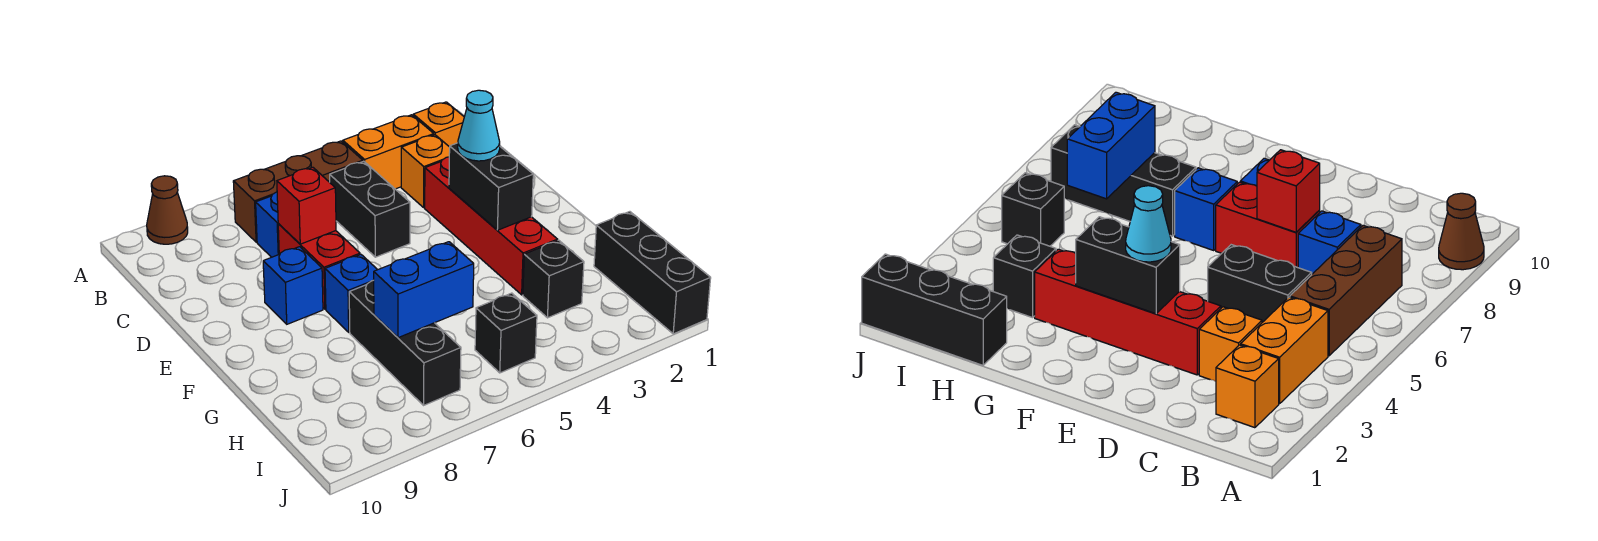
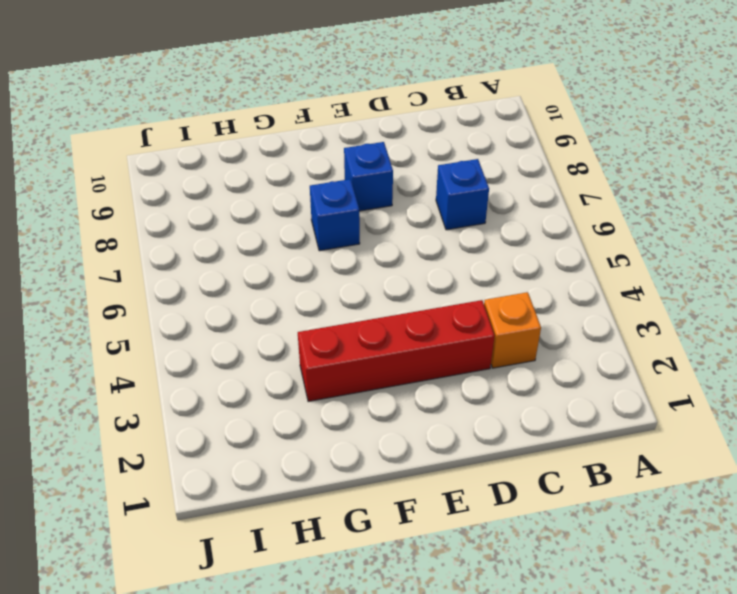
none -> brown 1x1 cone [147,176,188,244]
none -> orange 1x1 brick [413,102,464,147]
none -> orange 1x2 brick [343,115,434,189]

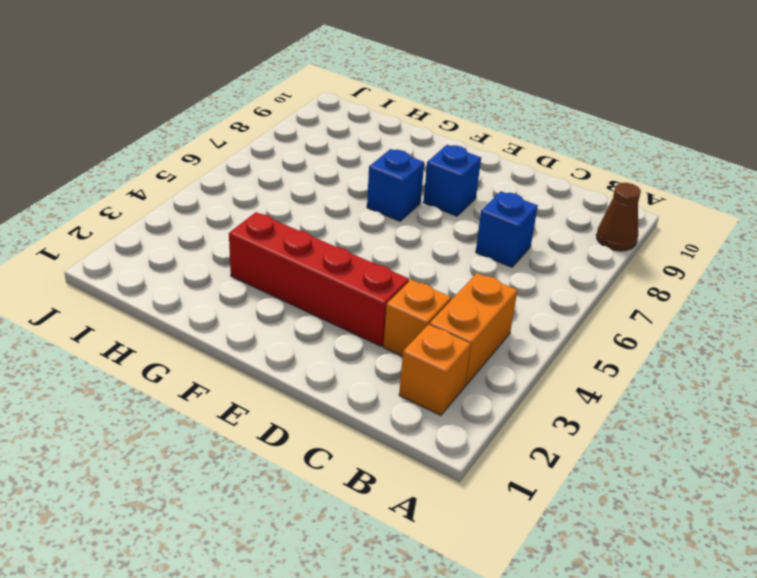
none -> brown 1x3 brick [233,141,363,242]
none -> black 1x2 brick [330,161,410,257]
none -> red 1x2 brick [278,224,360,309]

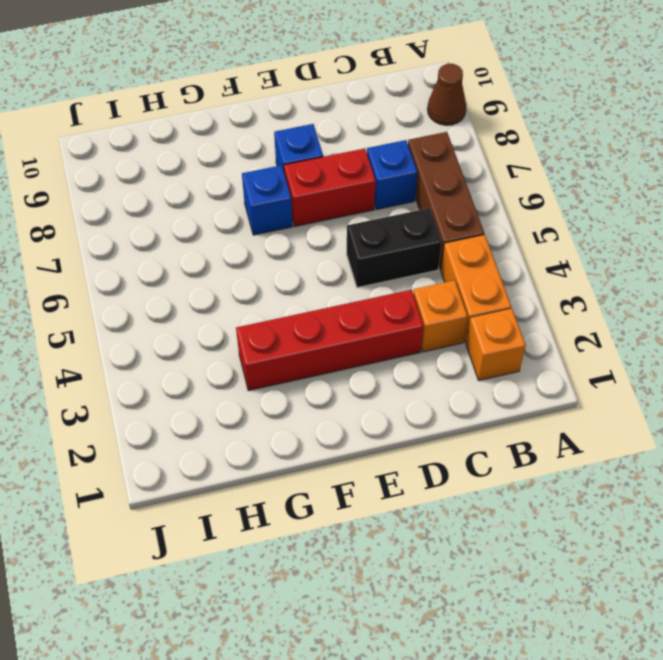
none -> black 1x3 brick [349,280,461,405]
none -> black 1x3 brick [594,212,711,334]
none -> black 1x1 brick [523,240,584,318]

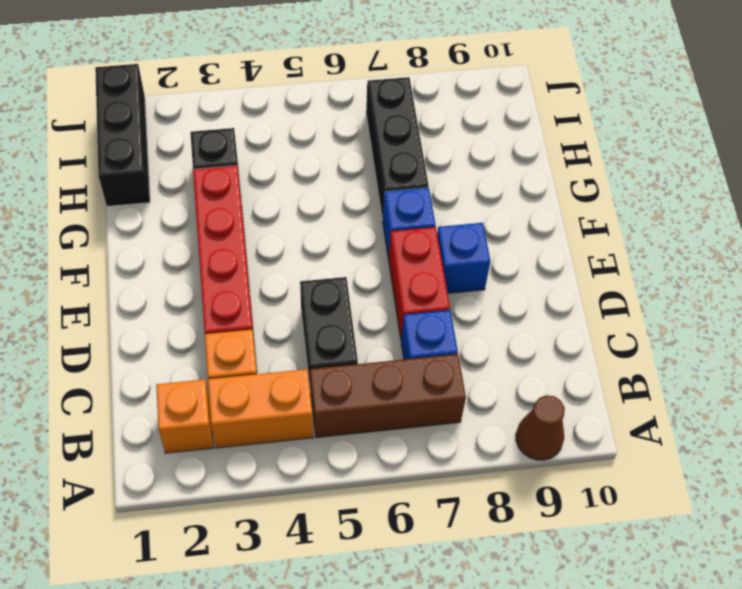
none -> black 1x1 brick [475,293,537,373]
none -> red 1x1 brick [277,167,336,244]
none -> black 1x2 brick [449,143,533,230]

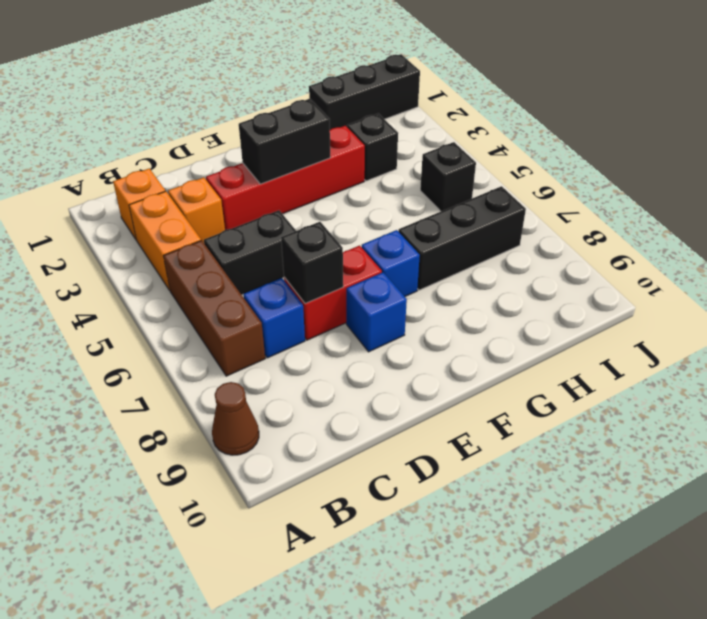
black 1x1 brick [281,222,343,303] -> red 1x1 brick [277,167,336,244]
none -> blue 1x2 brick [374,242,474,338]
none -> cyan 1x1 cone [458,90,500,161]

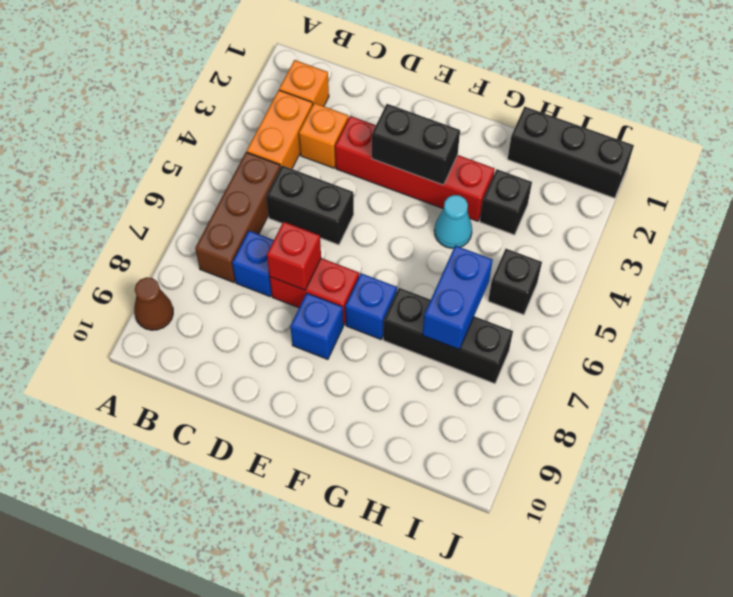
cyan 1x1 cone [434,195,472,248] -> cyan 1x1 cone moved to [458,90,500,161]

